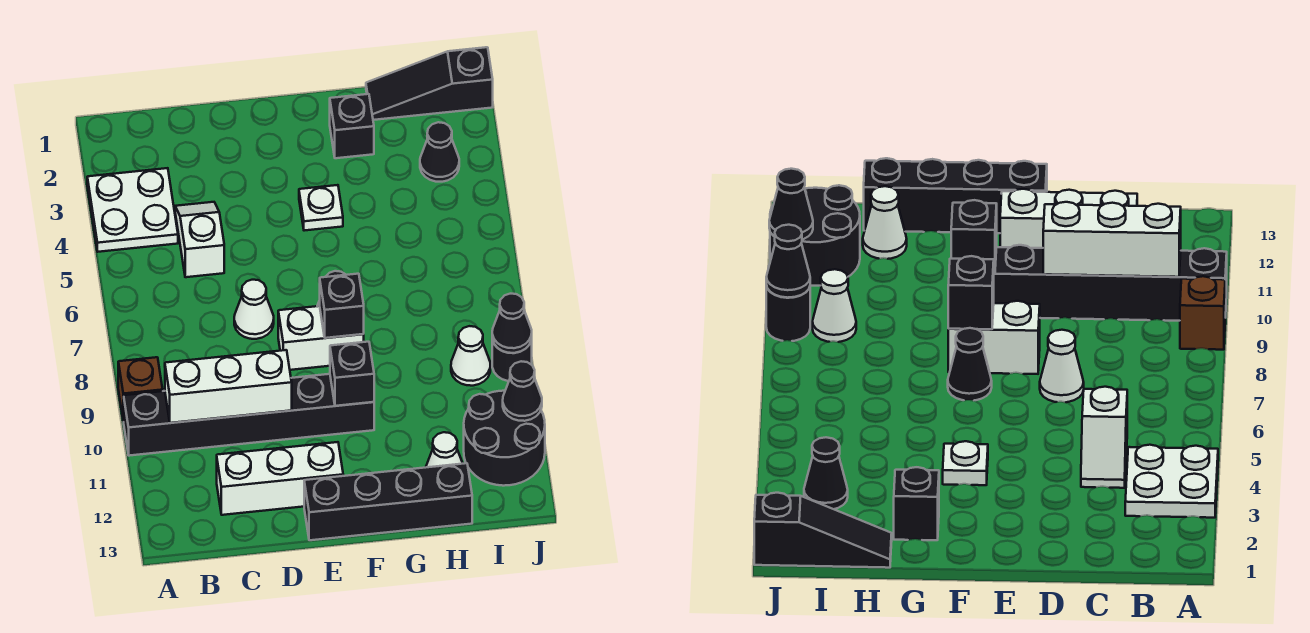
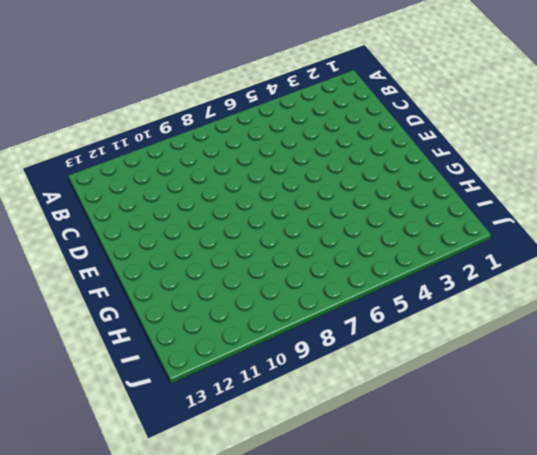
none -> white 2x2 plate [87,168,178,252]
none -> brown 1x1 brick [118,357,163,421]
none -> black 1x6 brick [124,374,374,456]

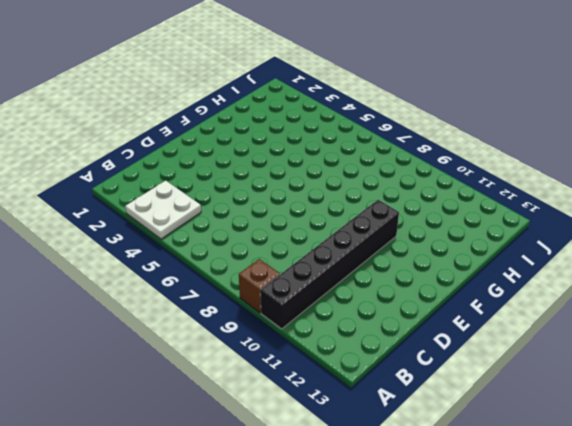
none -> white 1x2 slope [175,202,224,277]
none -> white 1x3 brick [217,442,343,515]
none -> white 1x1 cone [234,280,274,339]

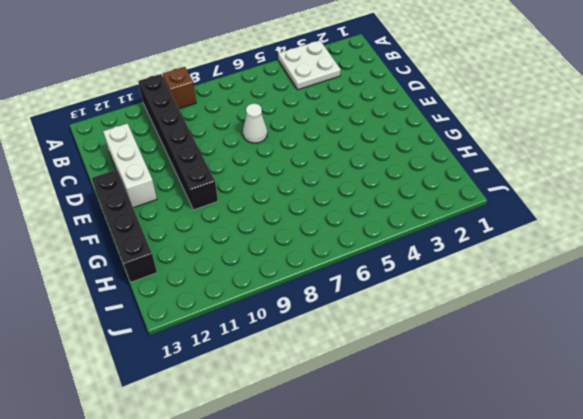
none -> white 1x2 slope [175,202,224,277]
none -> white 1x2 brick [278,306,364,370]
none -> white 1x1 plate [299,185,343,231]

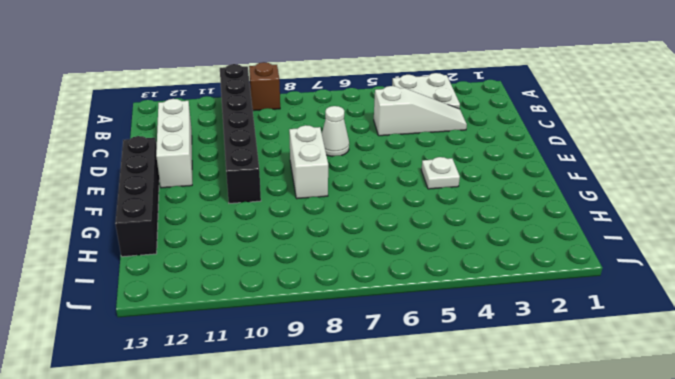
white 1x3 slope [374,86,467,136] -> white 1x2 slope [175,202,224,277]
none -> black 1x1 cone [948,328,992,401]
none -> black 1x1 brick [330,94,374,158]
none -> black 1x3 slope [366,47,493,120]

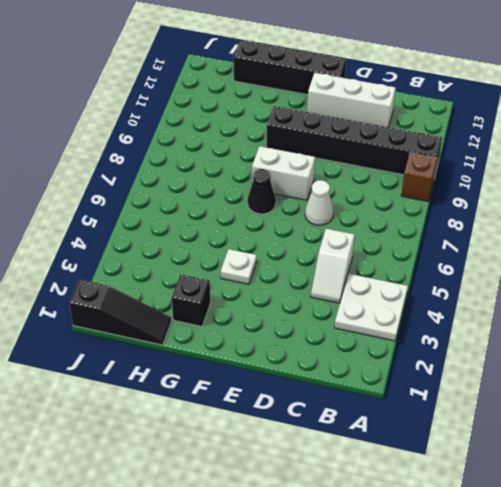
none -> white 1x1 cone [426,432,463,467]
none -> black 1x1 cone [420,122,459,182]
none -> white 1x1 cone [451,326,490,386]

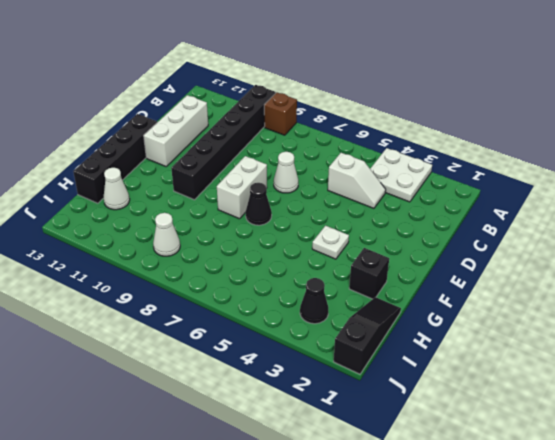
none -> black 2x2 round brick [464,391,545,486]
none -> black 1x1 round brick [492,339,532,381]
none -> white 1x3 brick [165,350,292,423]

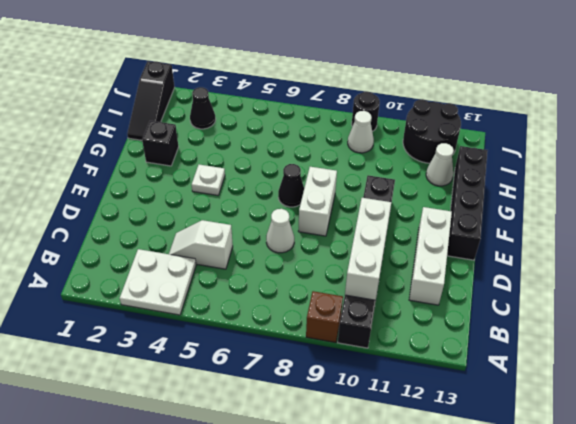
none -> black 1x1 brick [320,274,364,338]
none -> black 1x1 brick [330,342,374,406]
none -> black 1x1 cone [492,294,532,353]

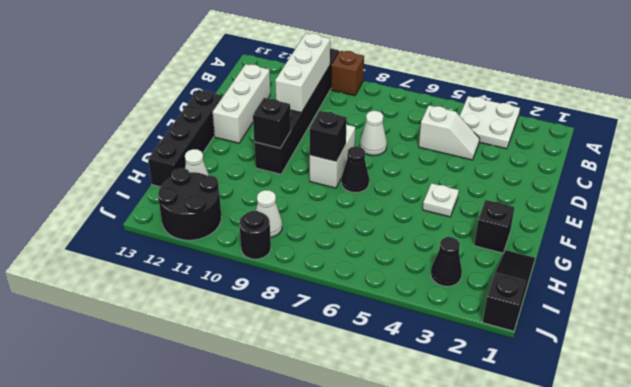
none -> black 1x1 cone [492,294,532,353]
none -> black 1x1 cone [503,361,542,421]

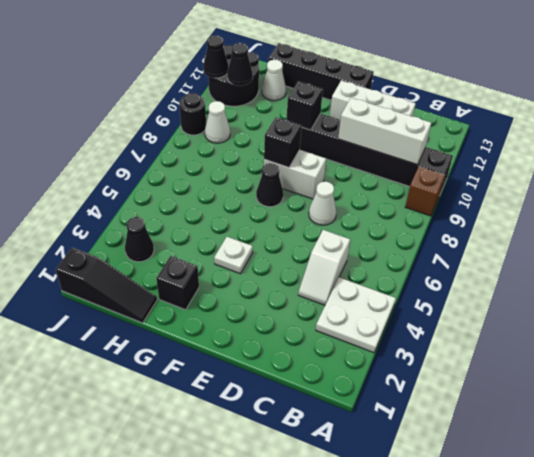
black 1x1 cone [227,43,253,86] -> black 1x1 cone moved to [492,294,532,353]

